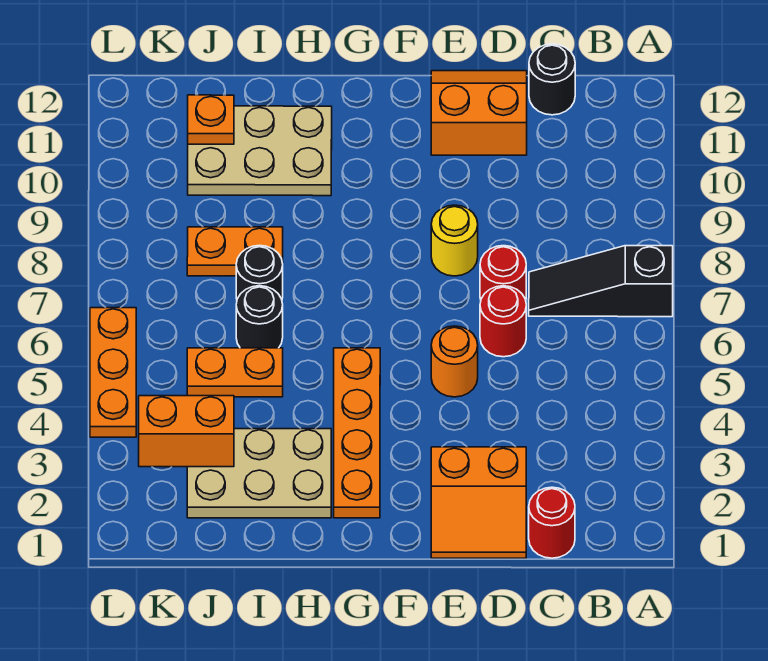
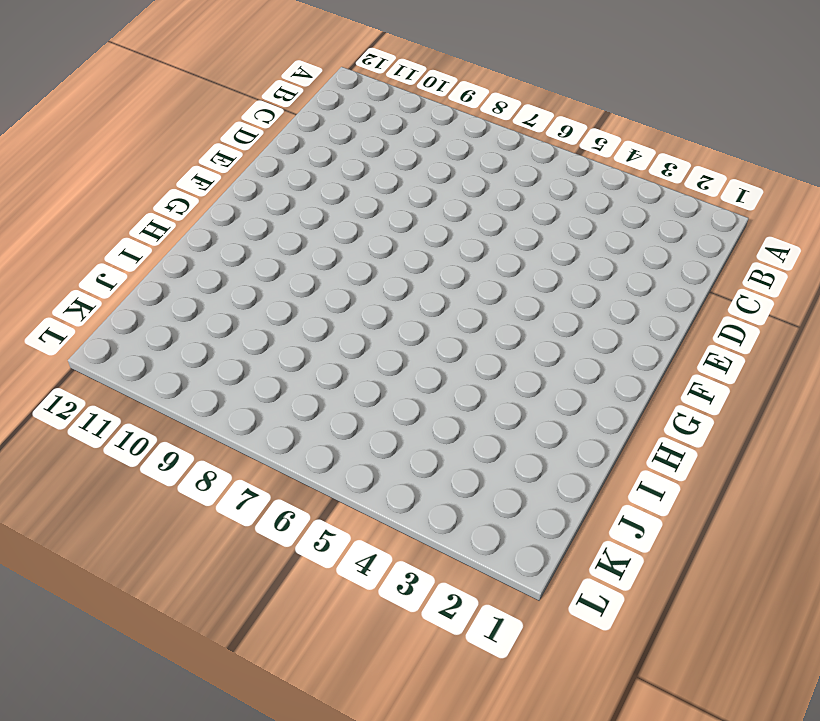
none -> black 1x3 slope [529,246,673,317]
none -> red 1x1 round brick [529,487,575,558]
none -> black 1x1 round brick [529,44,575,115]

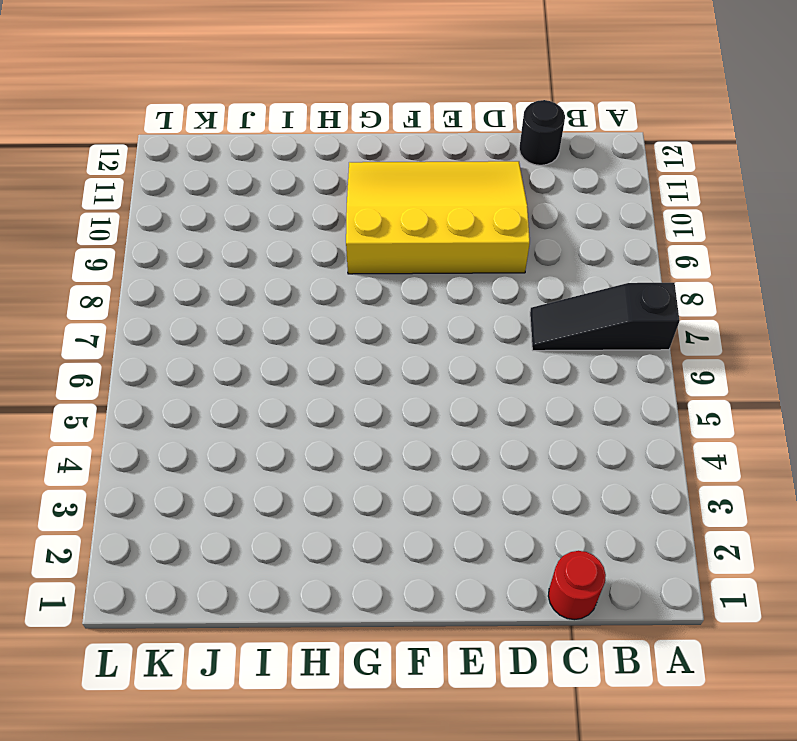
yellow 3x4 slope [346,161,530,274] -> orange 2x2 slope [431,71,527,155]
none -> orange 2x2 slope [431,447,526,558]
none -> red 1x1 round brick [480,286,526,357]
none -> red 1x1 round brick [480,246,526,300]

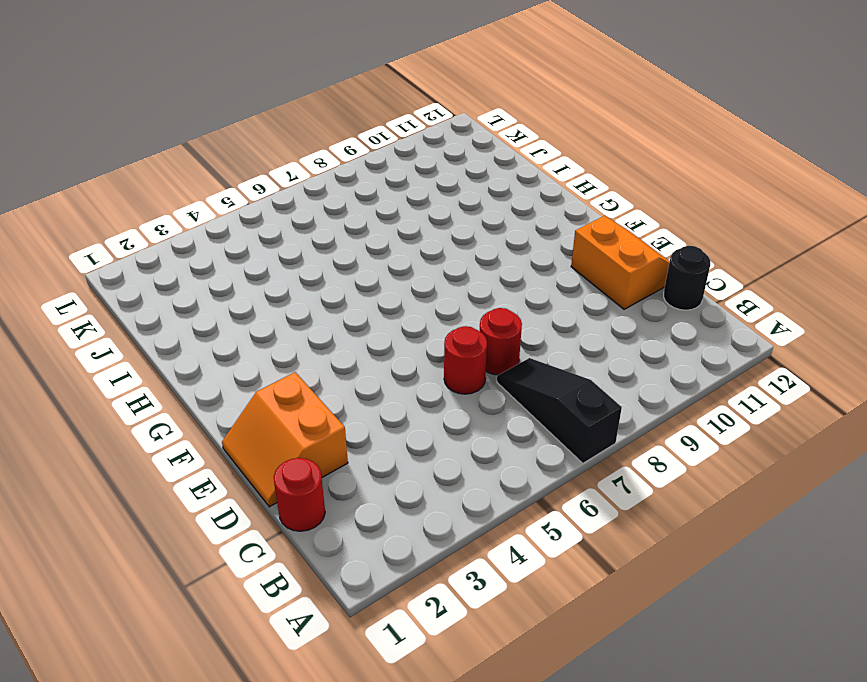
none -> orange 1x1 round brick [431,326,478,397]
none -> yellow 1x1 round brick [431,205,478,276]
none -> orange 1x4 plate [334,348,380,518]

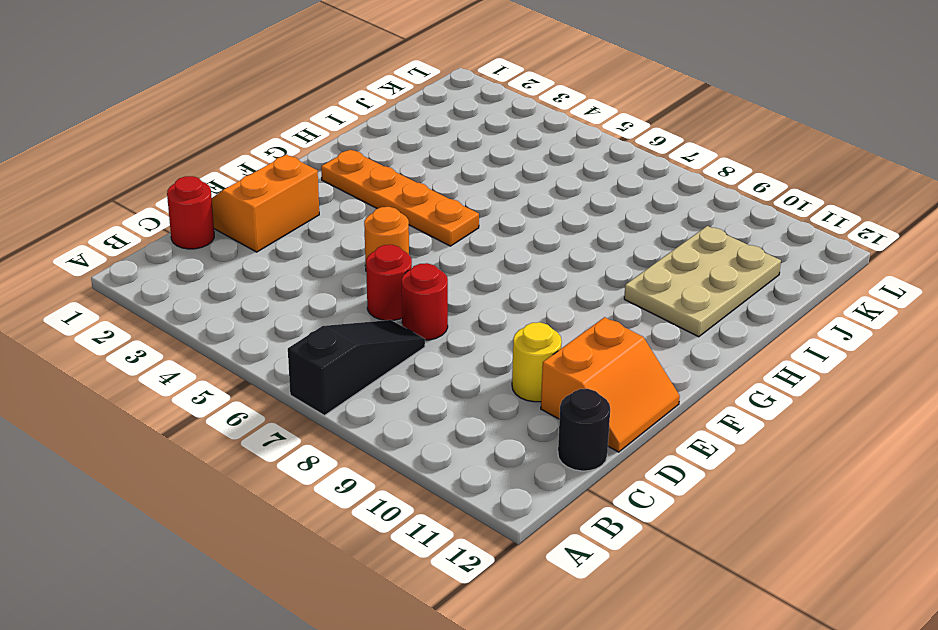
yellow 1x1 round brick [512,322,562,402] -> yellow 1x1 round brick moved to [431,205,478,276]
none -> tan 2x3 plate [187,429,331,518]
none -> orange 1x2 plate [187,348,283,397]
none -> black 1x1 round brick [236,286,283,348]

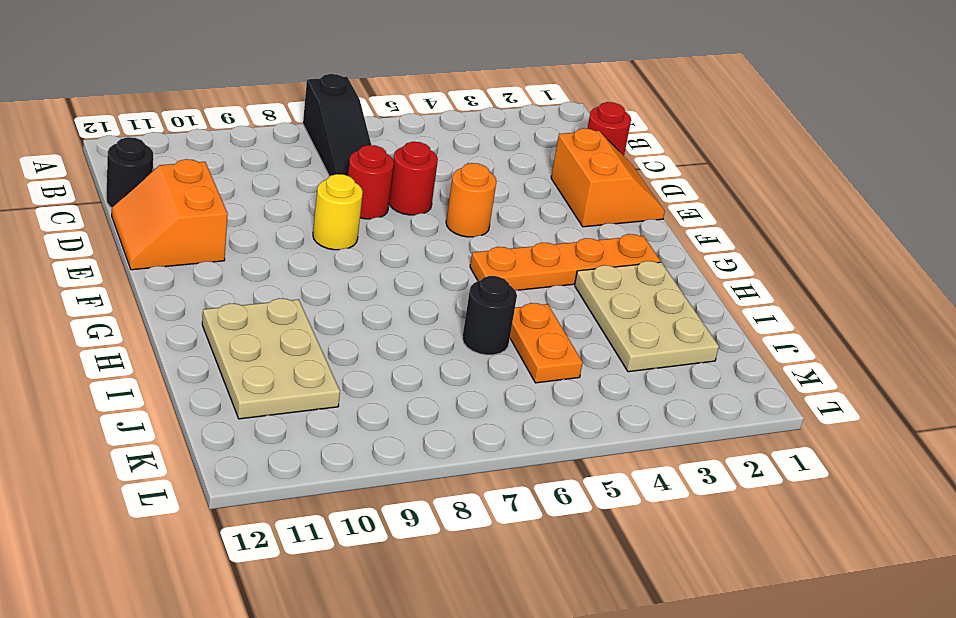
none -> black 1x1 round brick [236,245,283,299]
none -> orange 1x2 plate [187,227,283,276]
none -> orange 1x3 plate [90,308,136,437]

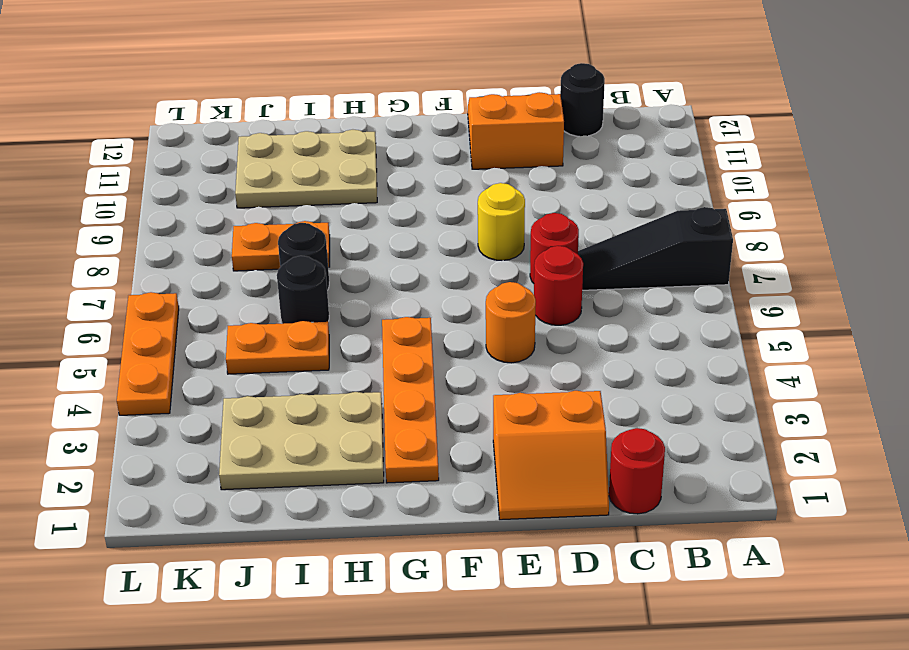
none -> orange 1x2 brick [139,396,234,467]
none -> orange 1x1 plate [188,95,234,144]

